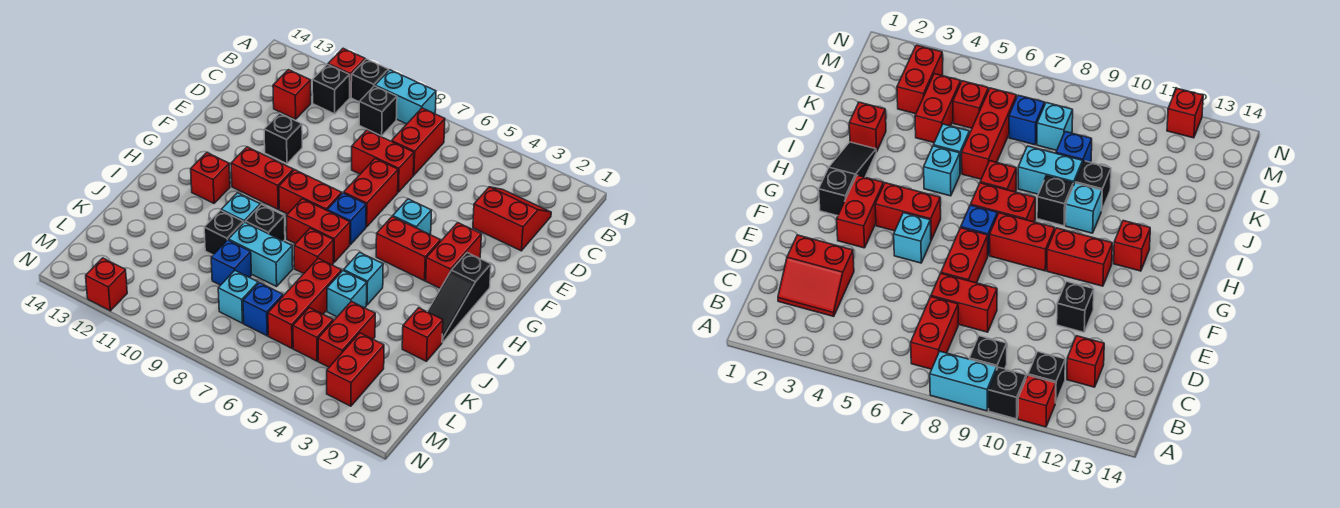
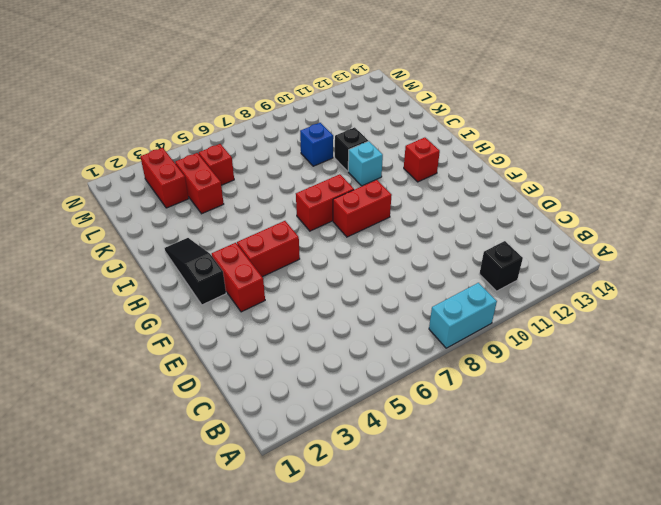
none -> black 1x1 brick [351,59,389,102]
none -> red 1x1 brick [328,48,365,97]
none -> red 1x2 brick [392,108,445,175]
none -> black 1x1 brick [359,86,397,136]

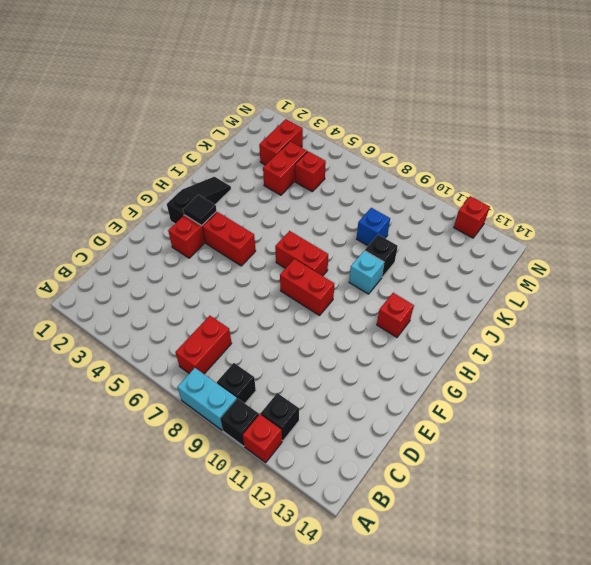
black 1x1 tile [183,195,217,226] -> none
none -> red 2x2 slope [473,187,551,251]
none -> red 1x1 brick [273,70,311,119]
none -> red 1x2 brick [352,130,414,192]
none -> red 1x2 brick [344,159,398,227]

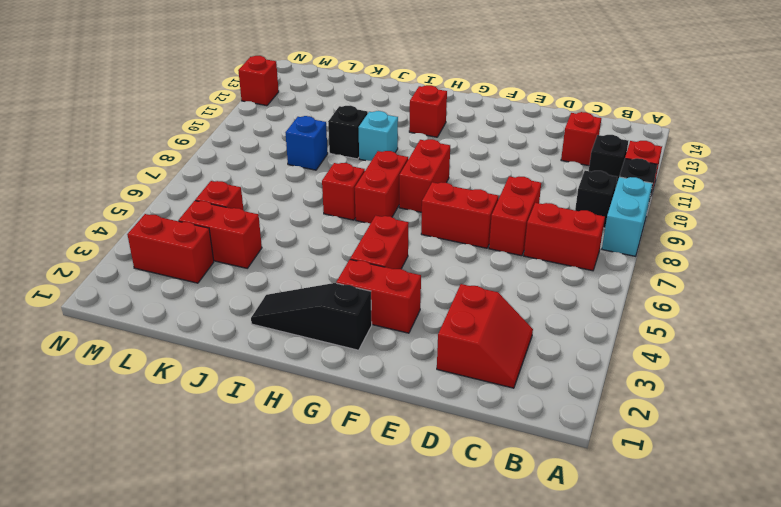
none -> black 1x1 brick [264,113,302,164]
none -> cyan 1x1 brick [393,199,432,234]
none -> blue 1x1 brick [327,193,366,245]
none -> red 1x2 brick [231,147,293,209]

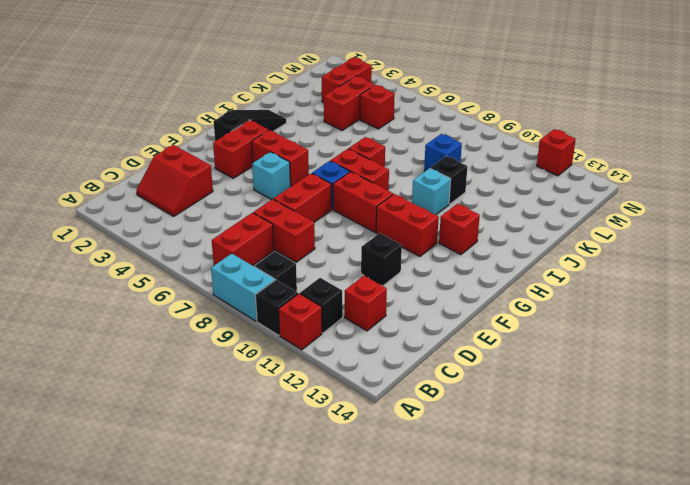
none -> cyan 1x1 brick [344,252,383,305]
none -> black 1x1 brick [245,205,285,241]
none -> red 1x1 brick [402,308,443,361]
none -> cyan 1x1 brick [327,271,367,317]

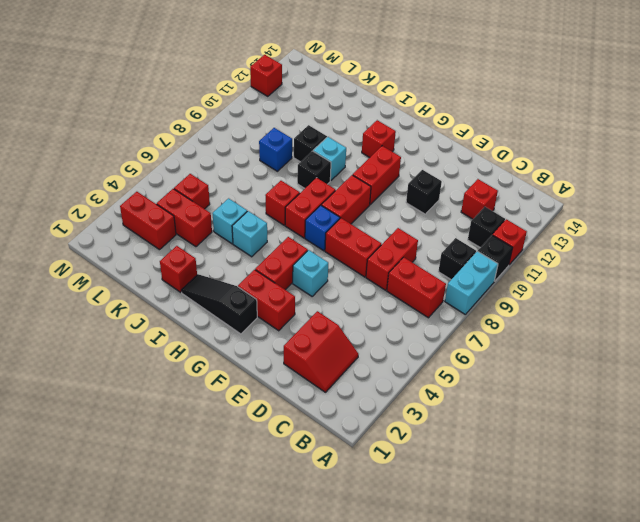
none -> red 1x3 brick [268,258,342,348]
none -> cyan 1x2 brick [228,222,293,286]
none -> blue 1x1 brick [243,283,283,336]
none -> cyan 1x1 brick [218,271,258,323]

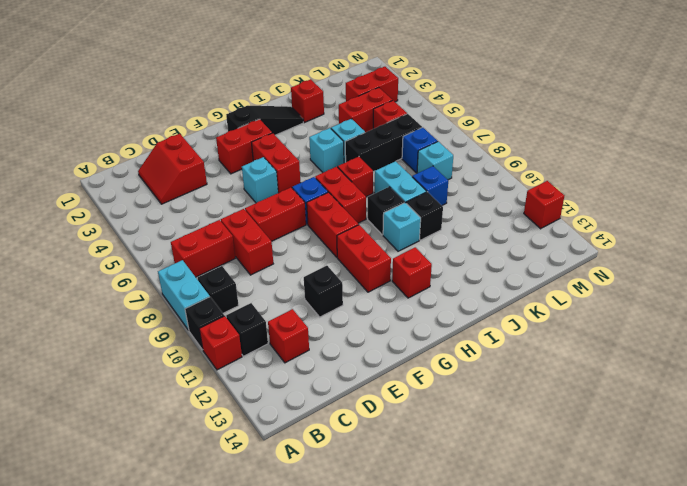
black 1x3 brick [345,114,422,172] -> red 1x3 brick [268,258,342,348]

